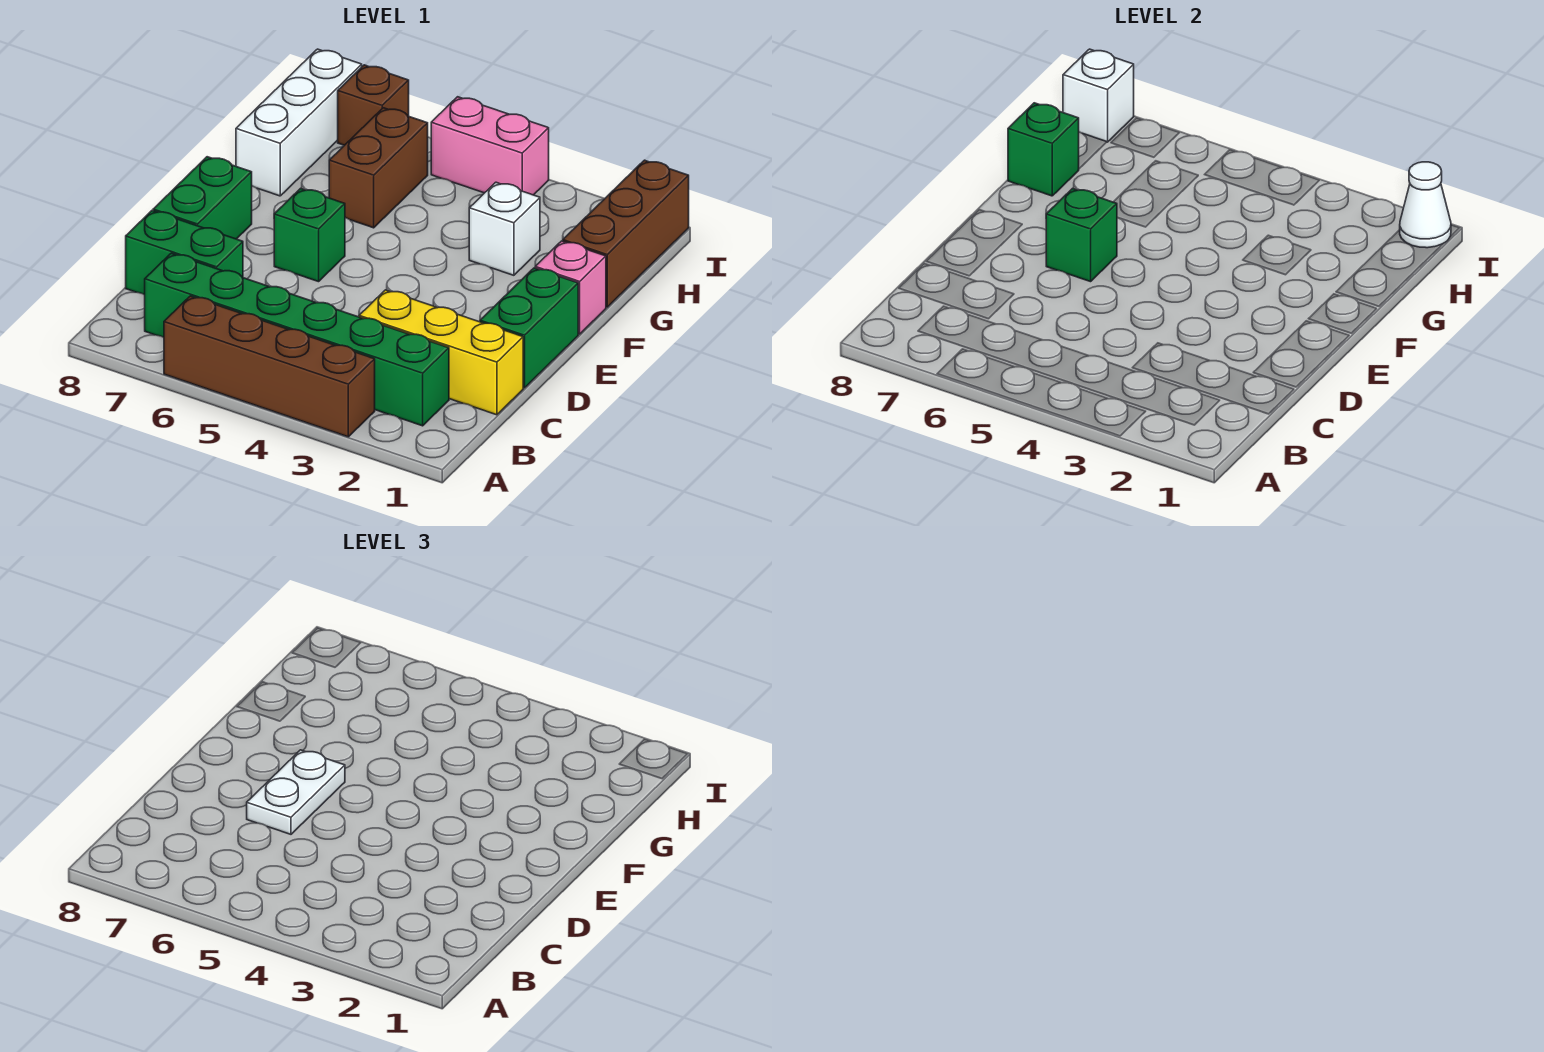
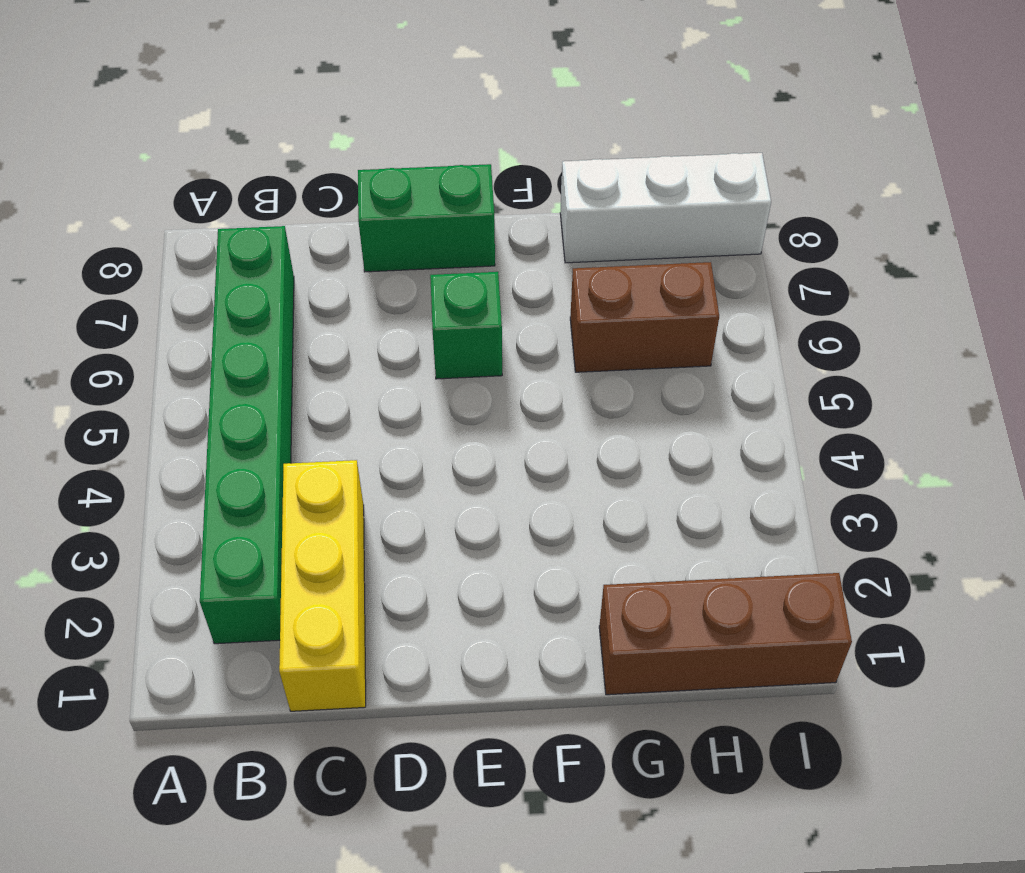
none -> brown 1x4 brick [164,296,375,437]
none -> green 1x2 brick [126,211,243,295]
none -> green 1x2 brick [480,268,578,388]

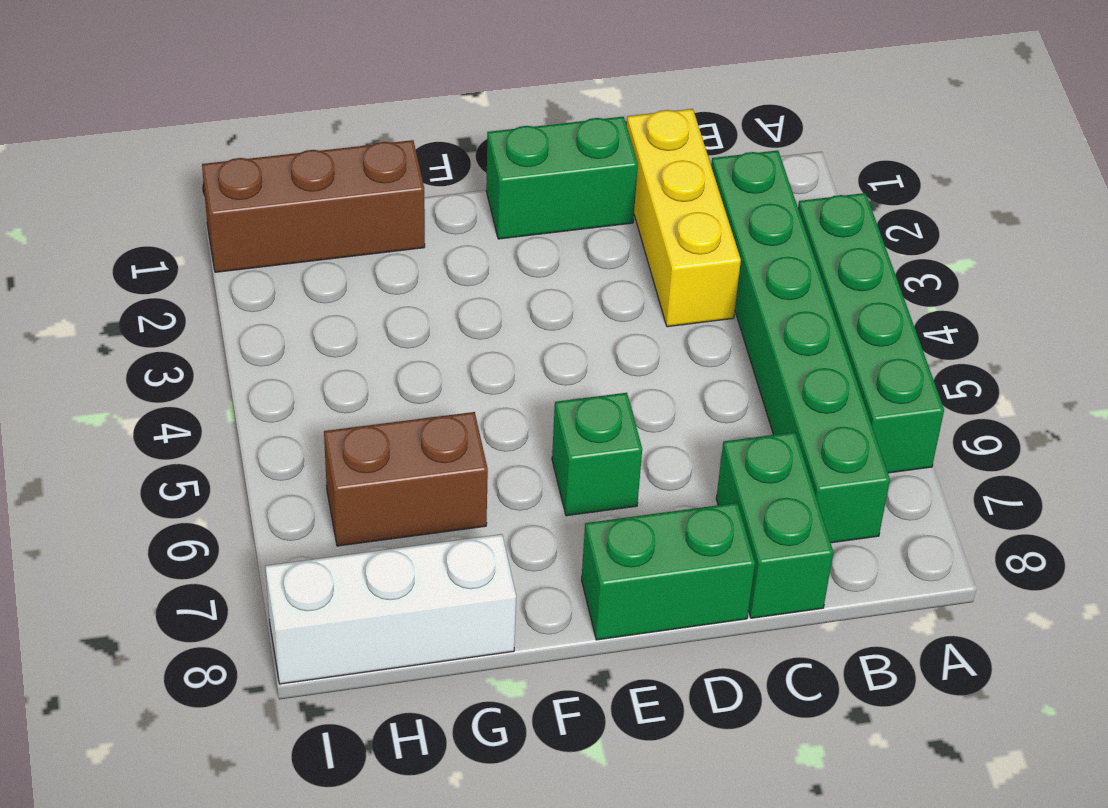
green 1x4 brick [798,193,944,473] -> brown 1x4 brick [164,296,375,437]
none -> pink 1x1 brick [535,241,606,334]
none -> white 1x1 brick [469,182,540,275]
none -> pink 1x2 brick [431,97,549,195]

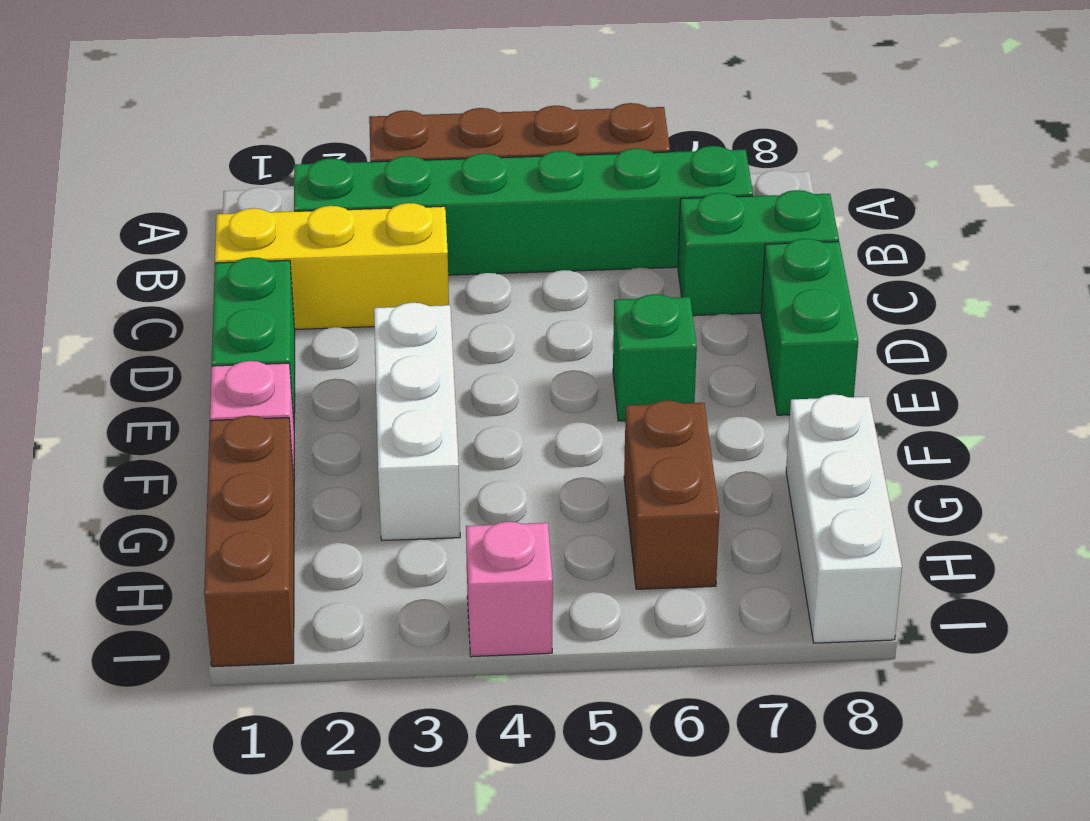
white 1x3 brick [374,303,460,541] -> white 1x1 brick [469,182,540,275]
pink 1x1 brick [466,521,553,657] -> pink 1x2 brick [431,97,549,195]
none -> brown 1x1 brick [338,65,409,145]
none -> green 1x1 brick [1046,188,1117,282]
none -> green 1x1 brick [1008,103,1079,196]

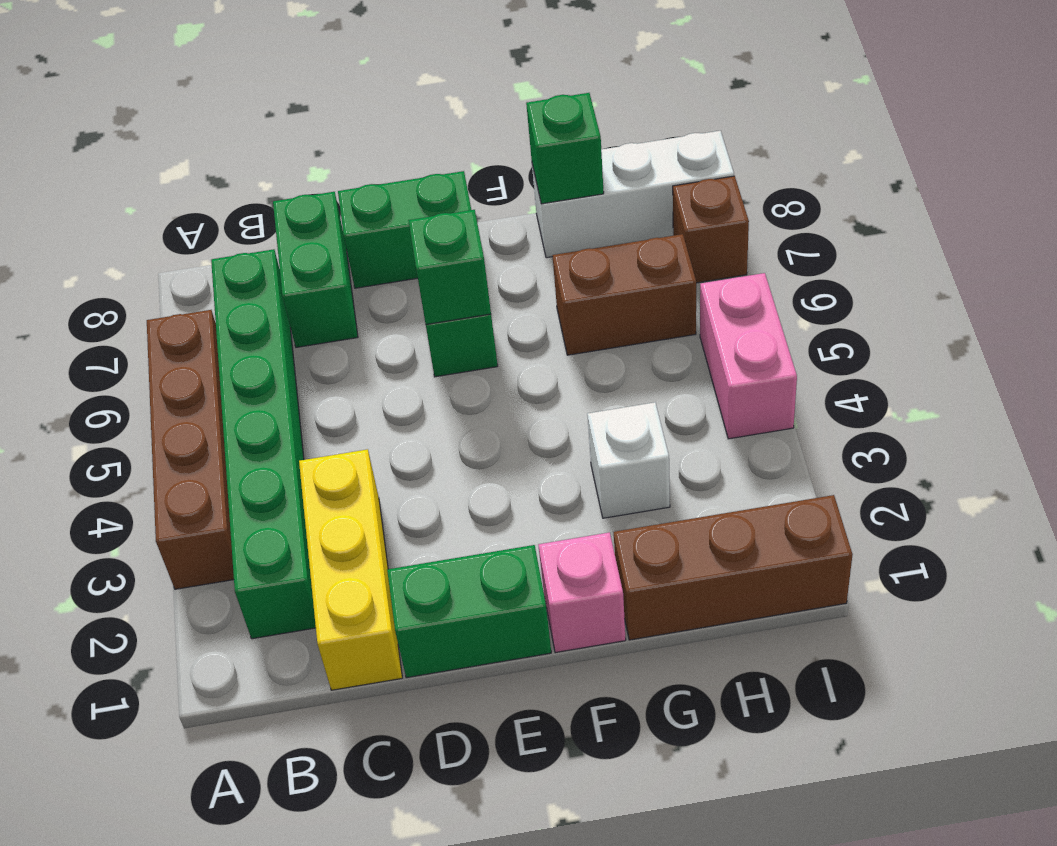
none -> white 1x1 cone [1400,162,1451,248]
none -> white 1x1 brick [1063,49,1134,142]
none -> white 1x2 plate [247,750,345,834]

